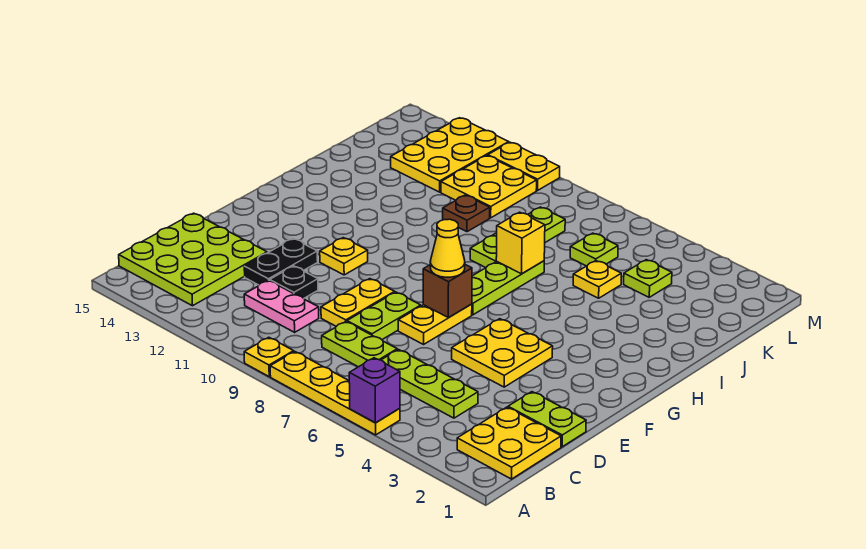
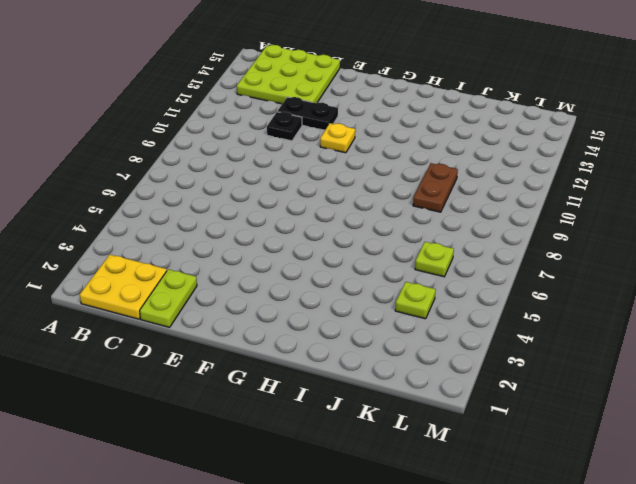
brown 1x2 plate [413,163,458,212] -> brown 1x1 plate [443,195,490,232]
none -> yellow 1x4 plate [270,352,400,435]
none -> yellow 1x1 plate [244,337,294,377]
none -> lime 1x3 plate [382,350,478,418]

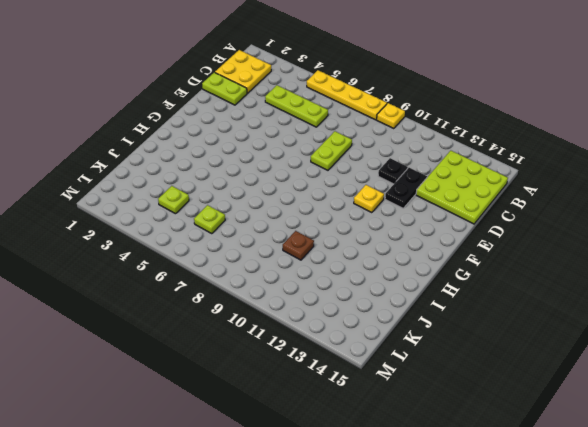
none -> lime 1x2 plate [322,322,397,367]
none -> pink 1x2 plate [244,280,319,332]
none -> yellow 1x2 plate [321,279,395,326]

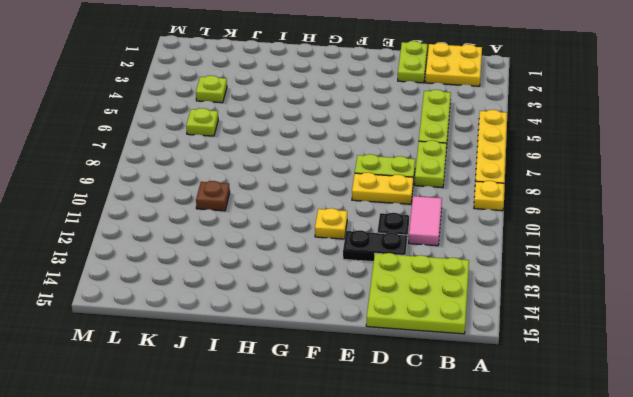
pink 1x2 tile [409,196,442,246] -> pink 1x2 plate [244,280,319,332]
none -> yellow 2x2 plate [452,319,553,387]
none -> yellow 1x2 plate [398,304,472,344]
none -> lime 1x3 plate [472,261,544,315]

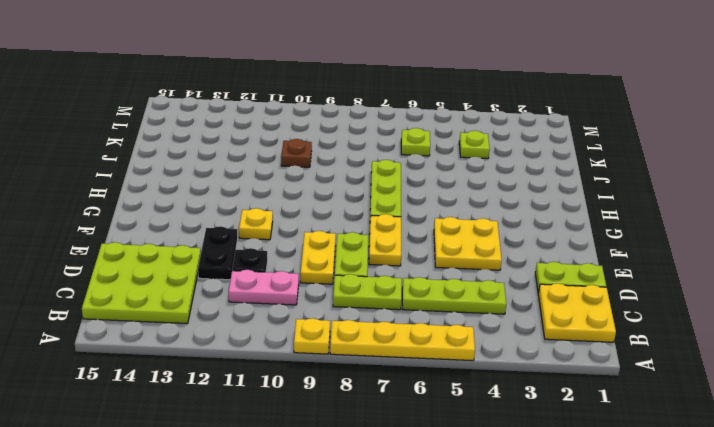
none -> lime 1x3 plate [470,207,565,268]
none -> yellow 1x1 plate [573,261,621,298]
none -> yellow 2x2 plate [441,156,537,218]

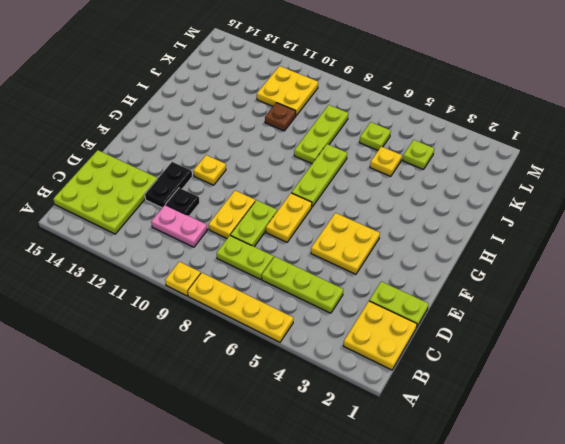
none -> yellow 2x3 plate [391,118,509,192]
none -> yellow 1x2 plate [488,142,560,190]
none -> purple 1x1 brick [349,358,400,423]

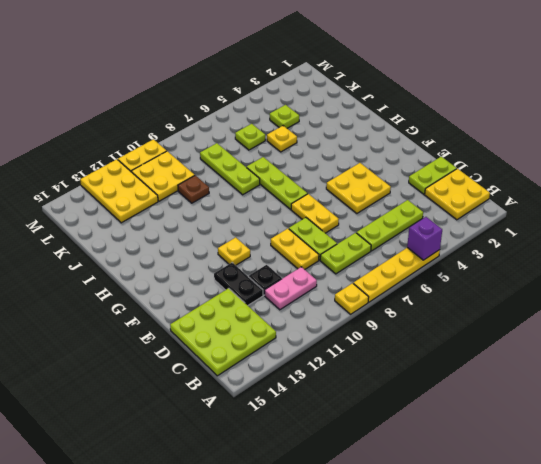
none -> brown 1x1 brick [423,265,472,318]
none -> yellow 1x1 brick [496,212,545,274]
none -> yellow 1x1 cone [430,219,465,277]

